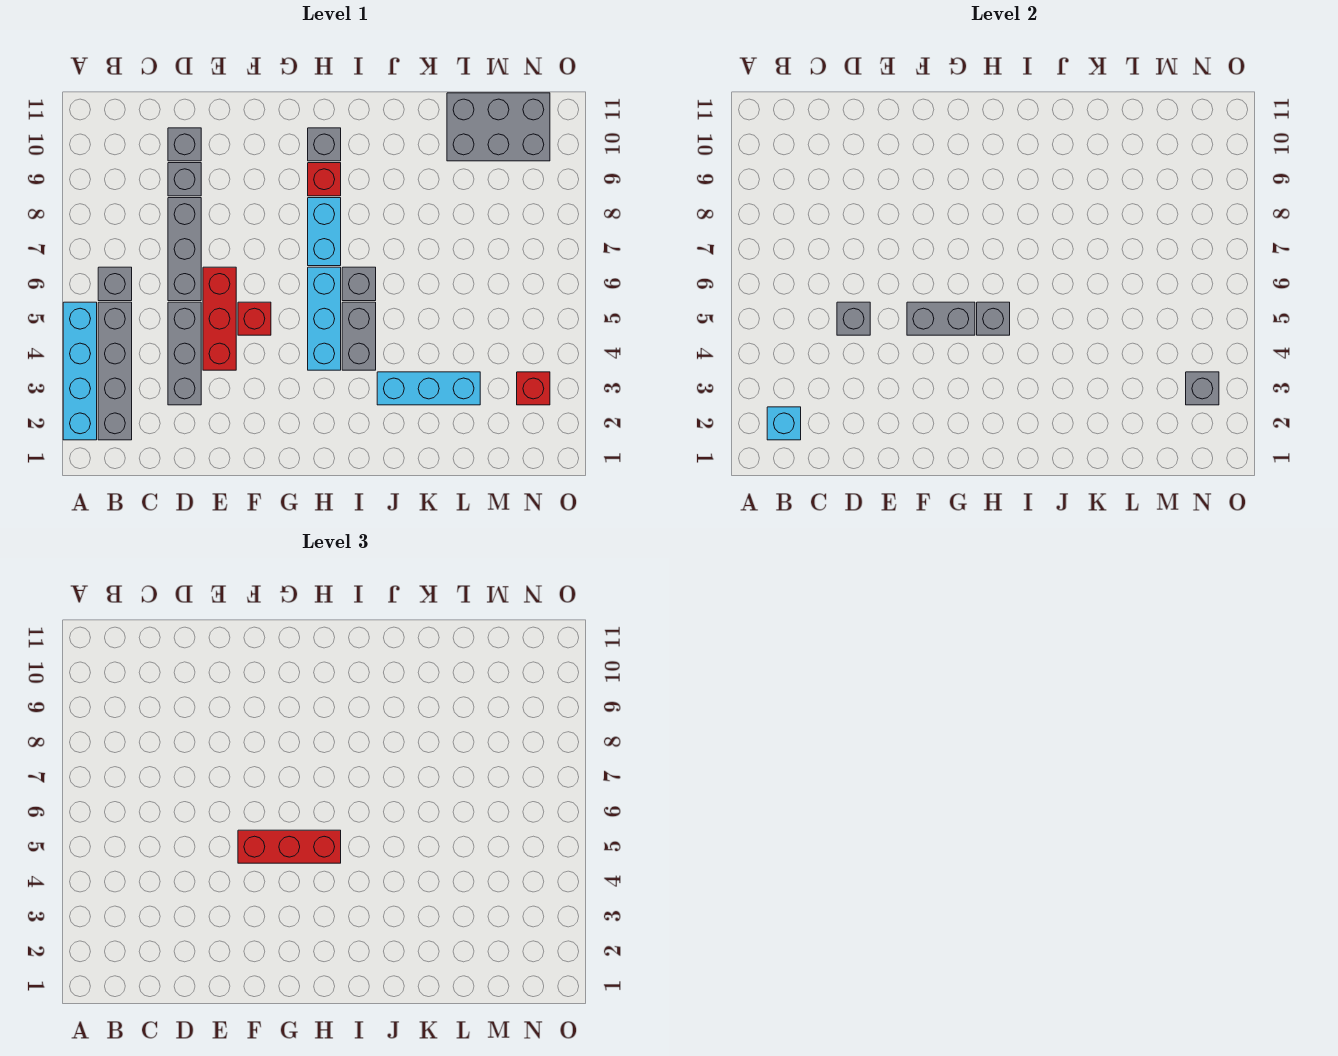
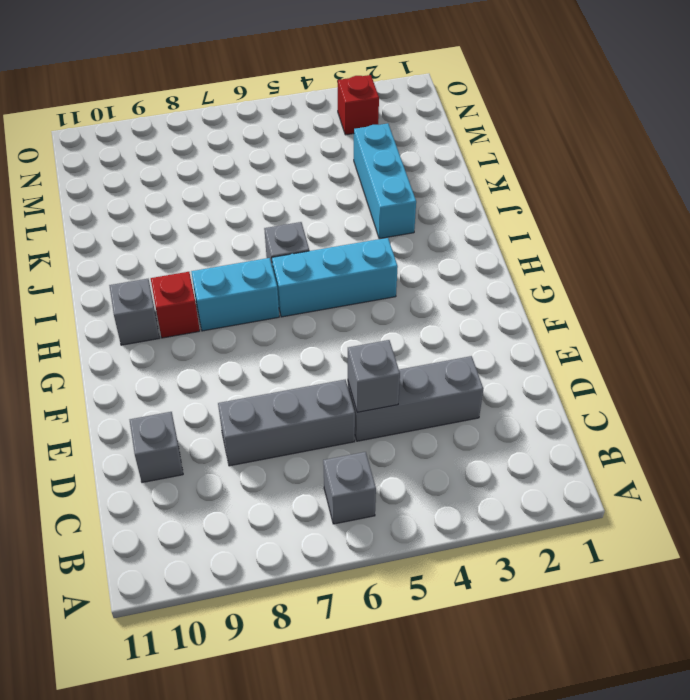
none -> cyan 1x4 brick [63,302,97,440]
none -> grey 1x4 brick [98,302,132,440]
none -> grey 1x1 brick [168,163,201,196]

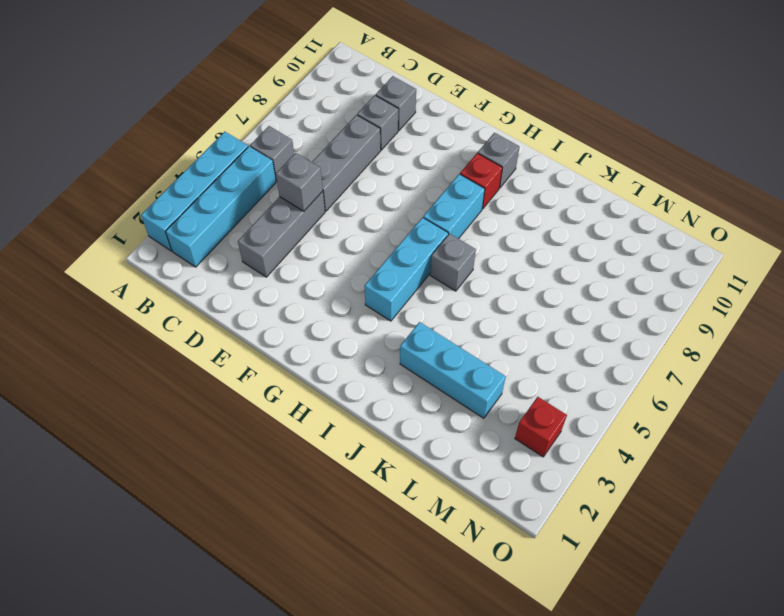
cyan 1x4 brick [166,146,276,267] -> grey 1x4 brick [98,302,132,440]
none -> red 1x3 brick [203,267,236,370]
none -> red 1x1 brick [238,302,271,335]
none -> grey 1x2 brick [342,302,376,370]

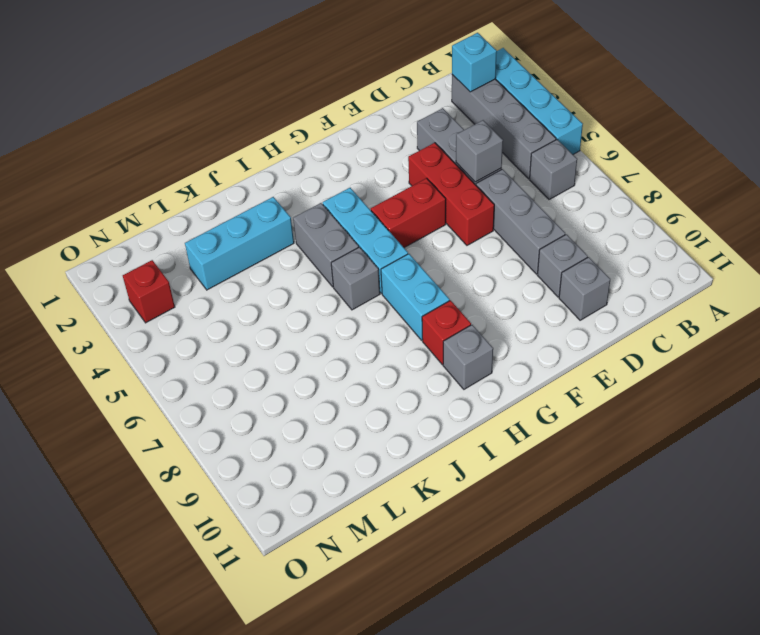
red 1x2 brick [371,178,446,248] -> red 1x1 brick [238,302,271,335]
none -> grey 2x3 brick [447,93,550,161]
none -> grey 1x2 brick [907,302,975,335]
none -> grey 1x1 brick [977,302,1010,335]

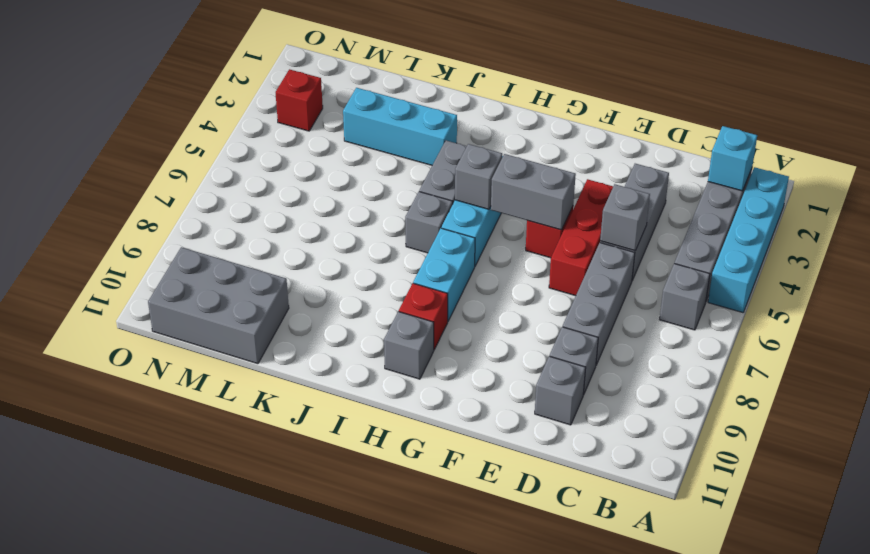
none -> grey 1x1 brick [1186,372,1219,405]
none -> red 1x3 brick [238,830,341,863]

